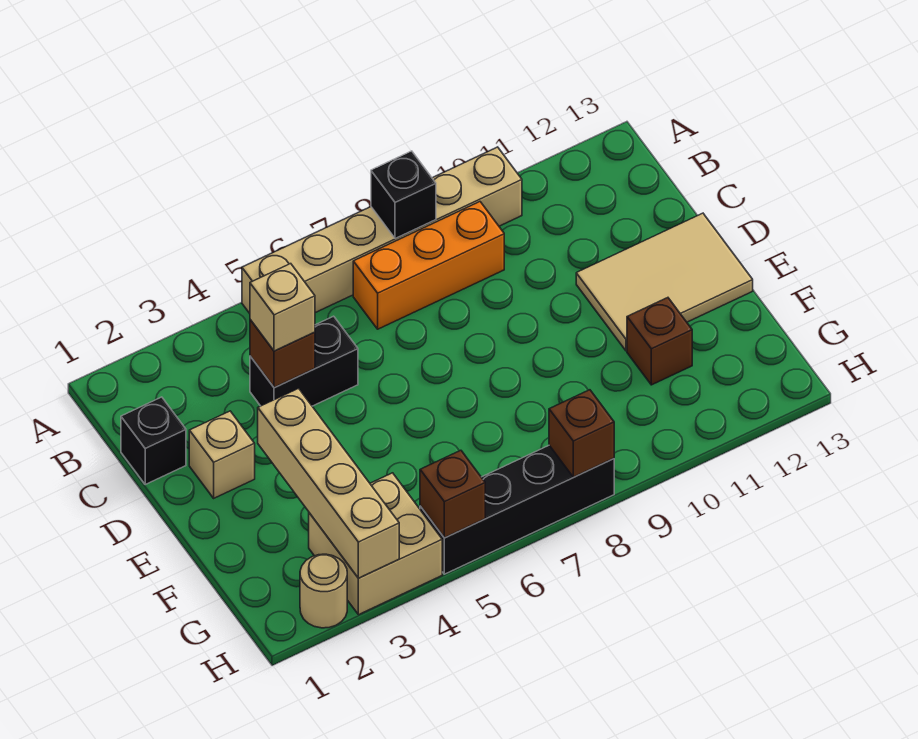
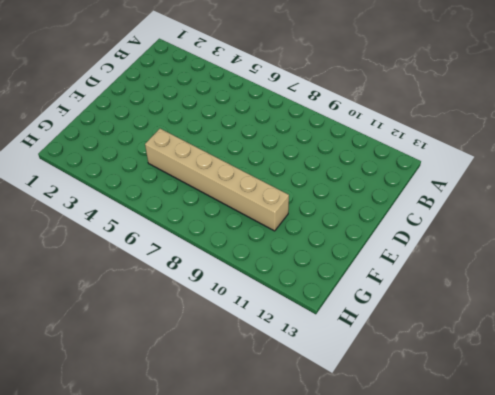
tan 1x6 brick [145,129,289,231] -> tan 1x6 brick moved to [242,147,522,313]
none -> orange 1x3 brick [353,202,504,329]
none -> black 1x1 brick [121,397,186,484]
none -> black 1x2 brick [250,316,358,406]

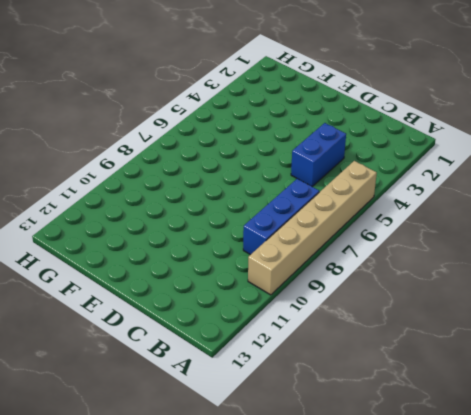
blue 1x3 brick [243,179,319,255] -> orange 1x3 brick [353,202,504,329]
blue 1x2 brick [291,123,346,187] -> black 1x2 brick [250,316,358,406]
none -> black 1x1 brick [121,397,186,484]
none -> tan 1x1 brick [189,411,255,498]
none -> tan 2x3 tile [576,213,753,351]

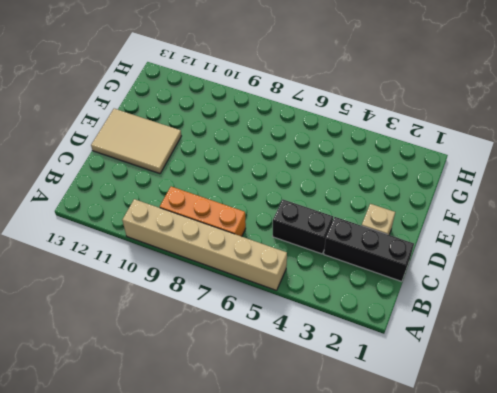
black 1x3 brick [324,217,414,282] -> black 1x1 brick [121,397,186,484]
none -> brown 1x1 brick [627,298,692,385]
none -> tan 2x2 brick [309,473,442,615]
none -> tan 1x1 round brick [300,554,347,628]

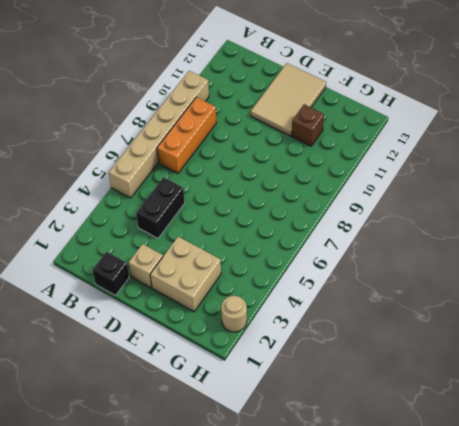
tan 2x2 brick [150,237,221,312] -> tan 2x2 brick moved to [309,473,442,615]
none -> black 1x4 brick [420,445,614,574]
none -> black 1x1 brick [371,151,436,239]
none -> brown 1x1 brick [250,320,315,388]

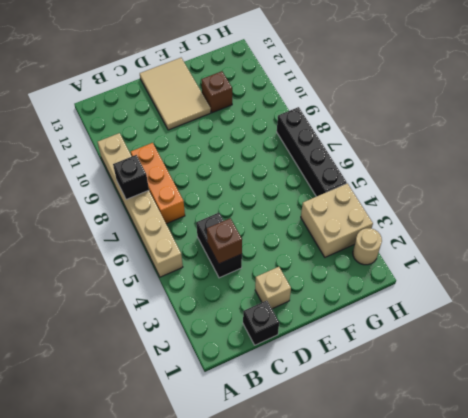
none -> tan 1x4 brick [258,388,399,578]
none -> brown 1x1 brick [420,450,485,538]
none -> brown 1x1 brick [549,390,614,477]

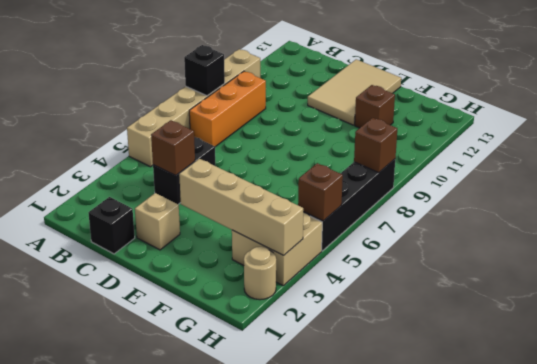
none -> tan 1x1 brick [250,264,315,351]

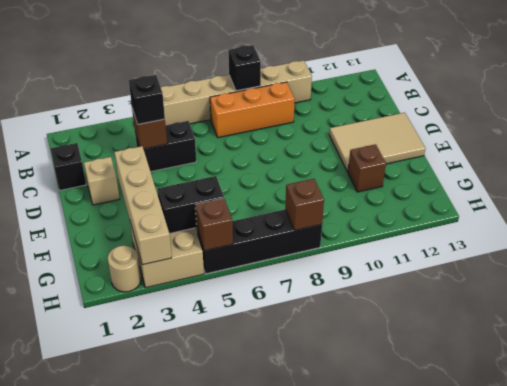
black 1x1 brick [129,75,165,124] -> tan 1x1 brick [250,264,315,351]
black 1x2 brick [157,176,224,234] -> none

